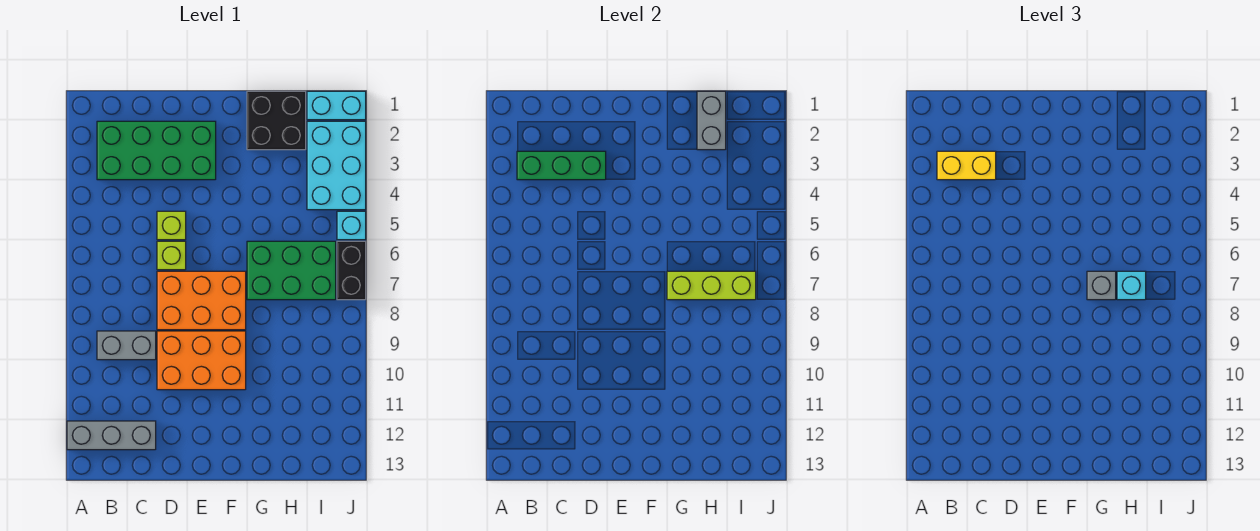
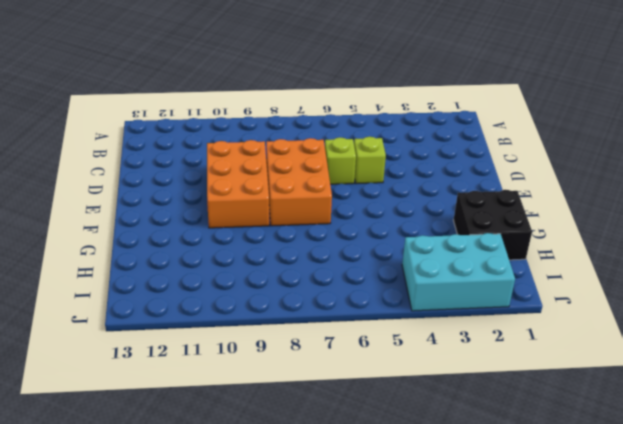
none -> grey 1x3 brick [67,421,156,450]
none -> green 2x4 brick [97,121,216,180]
none -> grey 1x2 brick [97,331,156,360]

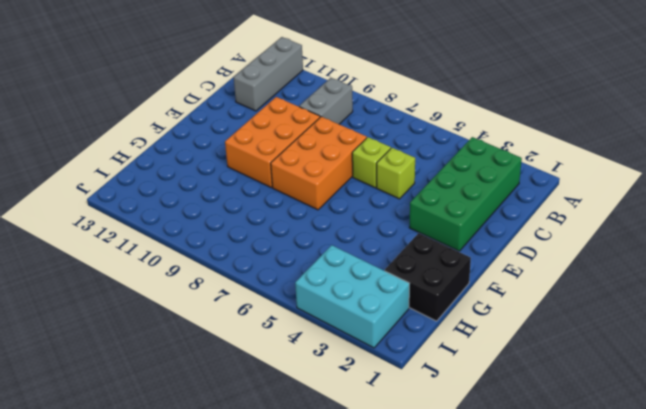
none -> green 2x3 brick [247,241,336,300]
none -> cyan 1x2 brick [307,91,366,120]
none -> cyan 1x1 brick [337,211,366,240]

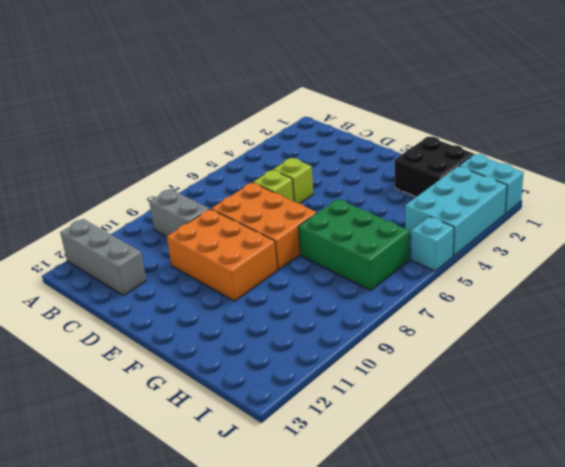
none -> green 2x4 brick [97,121,216,180]
none -> black 1x2 brick [337,241,366,300]
none -> green 1x3 brick [517,151,606,180]

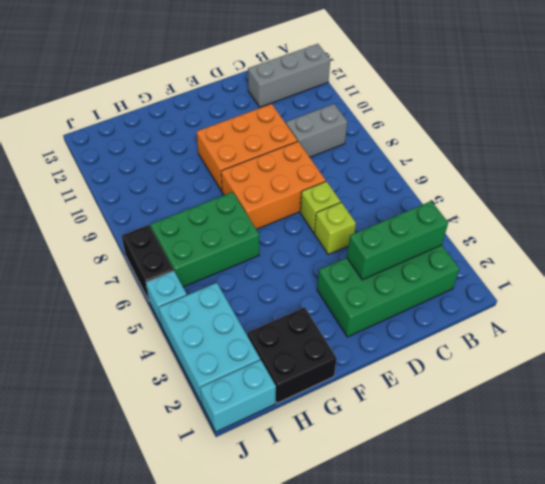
none -> lime 1x3 brick [667,271,756,300]
none -> grey 1x2 brick [697,91,726,150]
none -> yellow 1x2 brick [937,151,996,180]

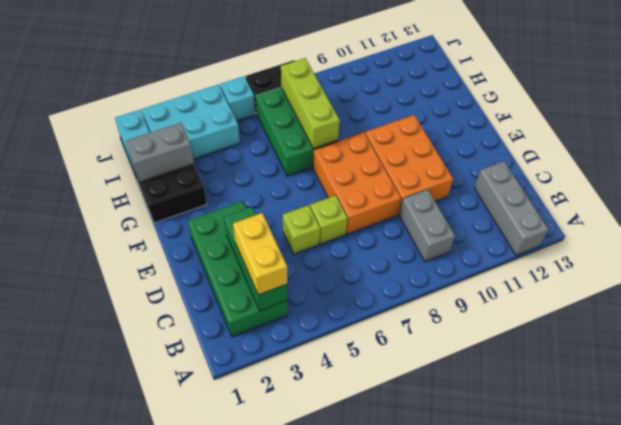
none -> grey 1x1 brick [1087,271,1116,300]
none -> cyan 1x1 brick [1117,271,1146,300]

